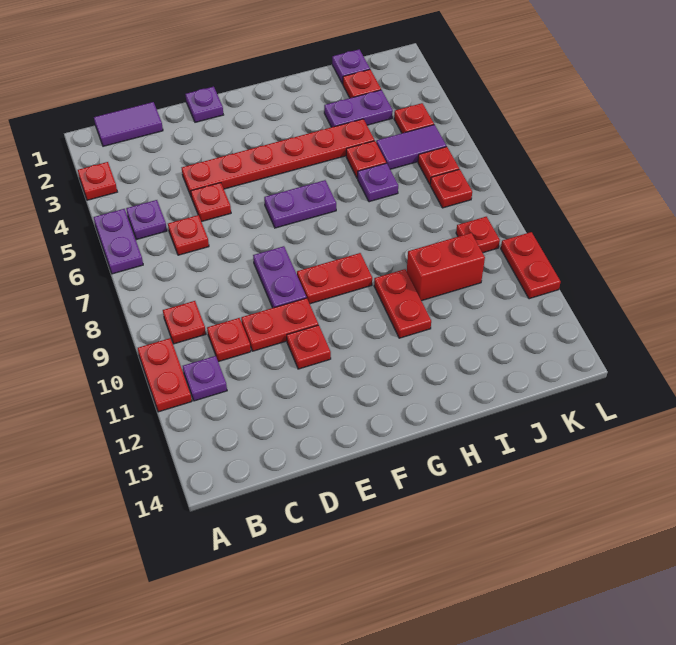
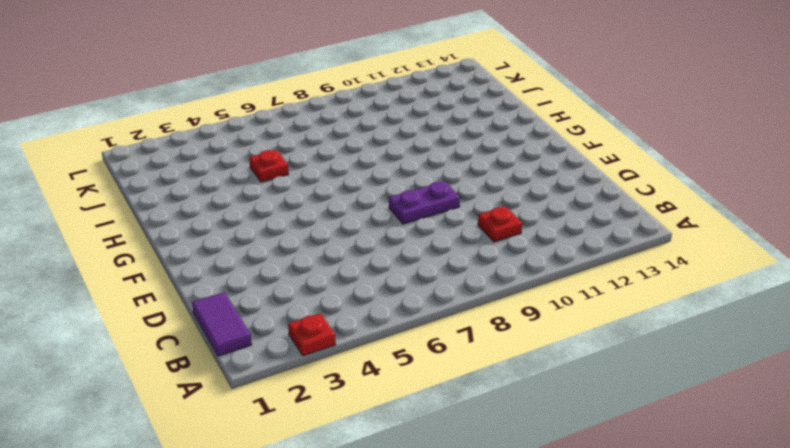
none -> purple 1x2 plate [94,209,143,274]
none -> red 1x2 plate [138,338,192,412]
none -> purple 1x1 plate [126,200,167,240]
none -> red 1x1 plate [163,301,206,344]

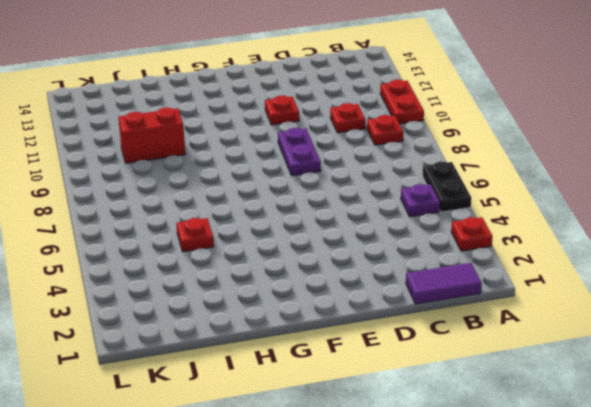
black 1x2 plate [423,161,471,212] -> purple 1x2 plate [94,209,143,274]
none -> purple 1x1 plate [183,356,227,401]
none -> red 1x1 plate [168,215,209,255]
none -> red 1x6 plate [182,119,374,198]
none -> red 1x1 plate [191,183,231,222]

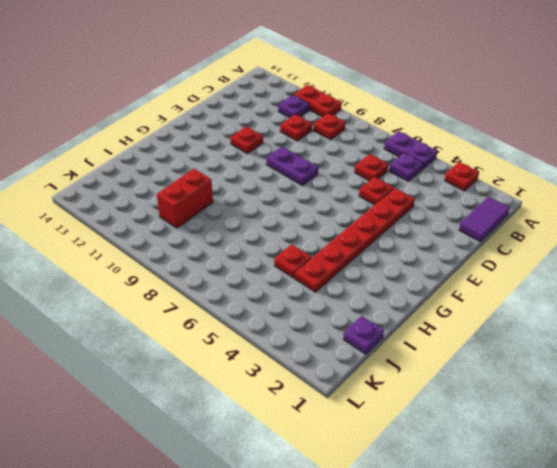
none -> red 1x2 plate [241,298,318,351]
none -> purple 1x1 plate [185,87,223,122]
none -> purple 1x2 plate [264,180,336,228]
none -> red 1x2 plate [297,253,372,304]

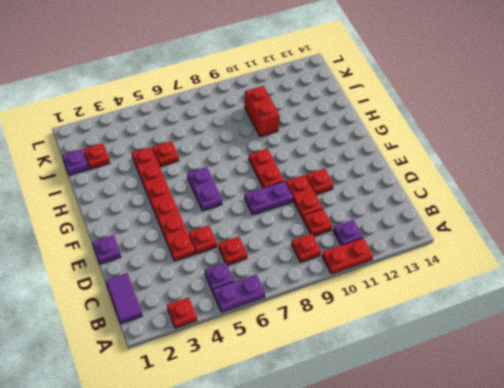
none -> red 1x2 plate [374,269,431,338]
none -> purple 1x2 plate [324,90,393,127]
none -> purple 1x1 plate [358,163,398,202]
none -> purple 1x2 tile [376,125,446,169]

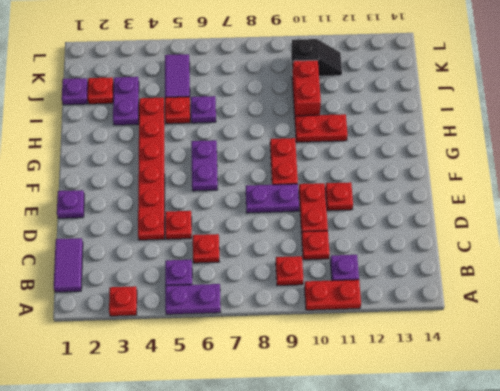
black 1x2 slope [291,39,342,76] -> none
none -> red 1x1 plate [394,103,434,133]
none -> red 1x1 plate [418,147,459,184]
none -> red 1x1 plate [430,169,472,208]
none -> red 1x1 plate [456,217,500,253]

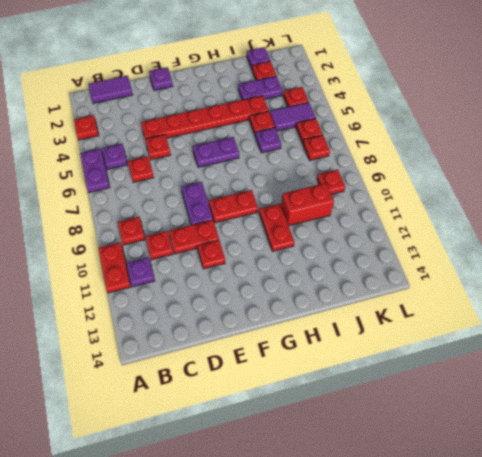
none -> red 1x2 plate [501,232,561,299]

